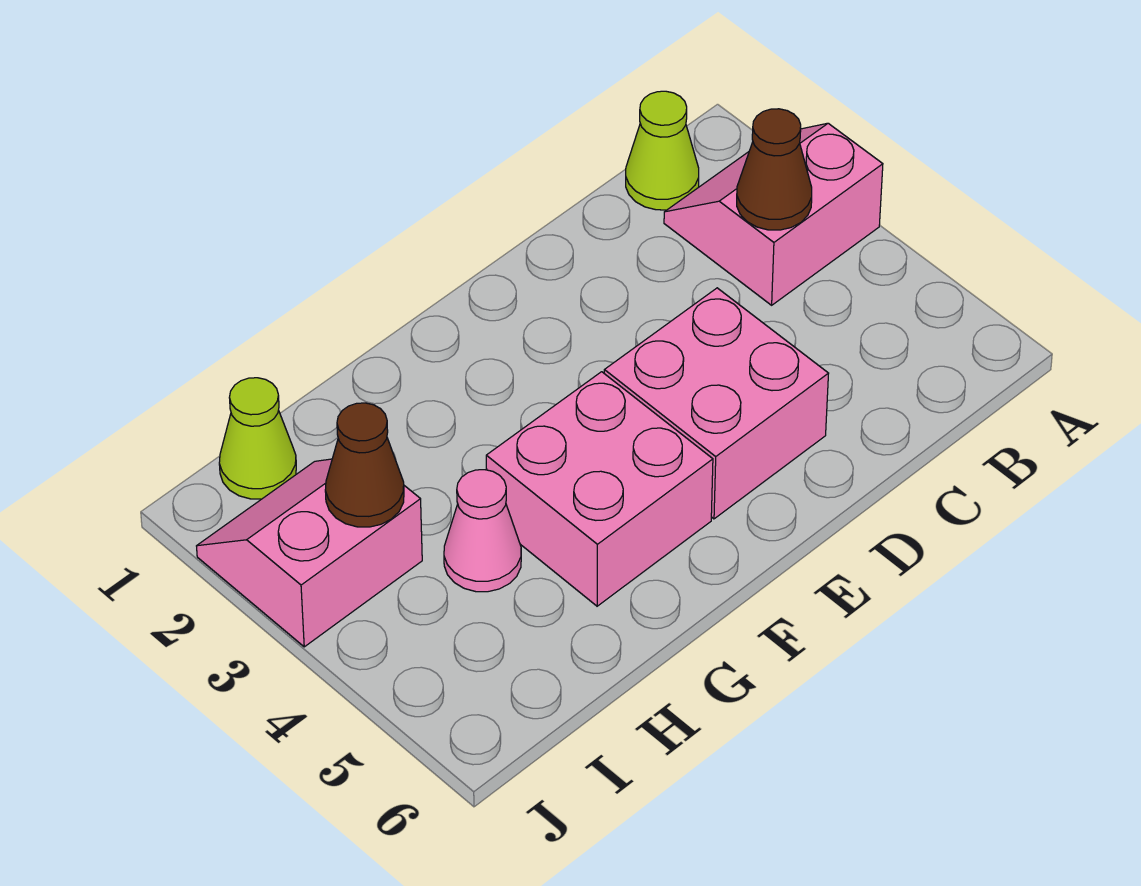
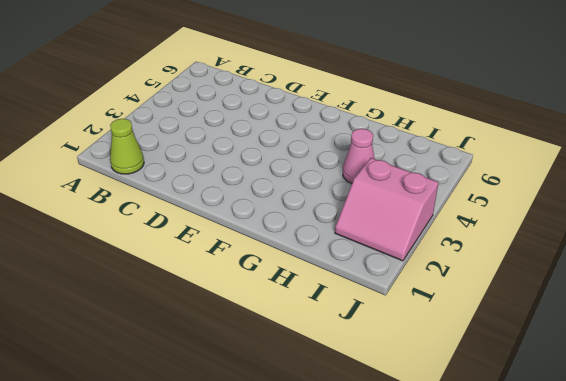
none -> pink 2x2 slope [664,123,883,305]
none -> pink 2x2 brick [604,288,829,519]

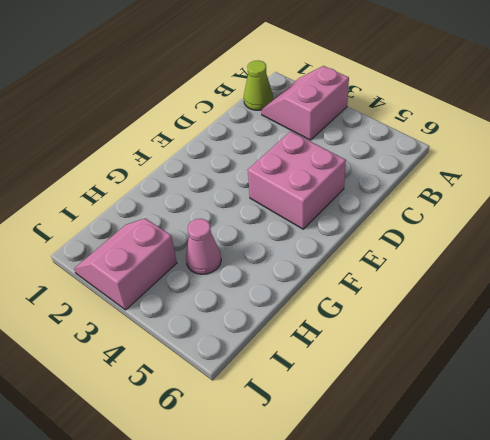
none -> pink 2x2 brick [486,372,713,606]
none -> lime 1x1 cone [219,378,296,499]

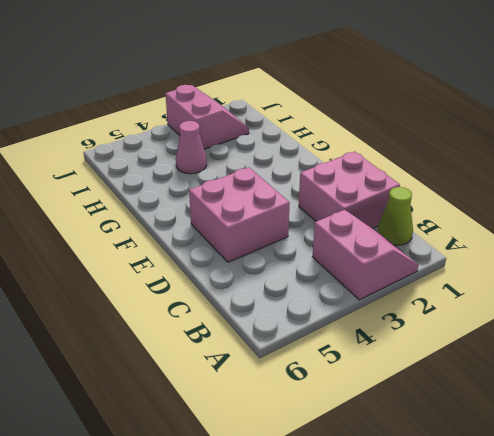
pink 2x2 brick [299,151,400,228] -> pink 2x2 brick moved to [486,372,713,606]
none -> lime 1x1 cone [219,378,296,499]
none -> brown 1x1 cone [737,109,812,230]

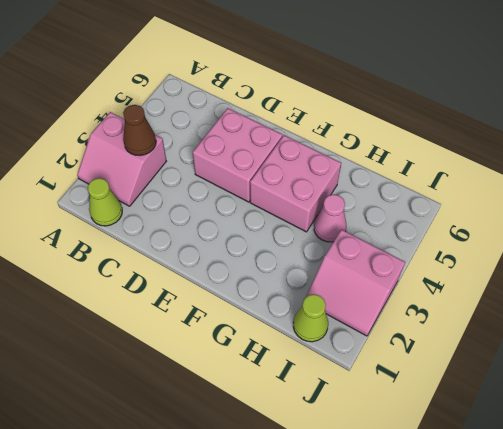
none -> brown 1x1 cone [325,403,404,527]

